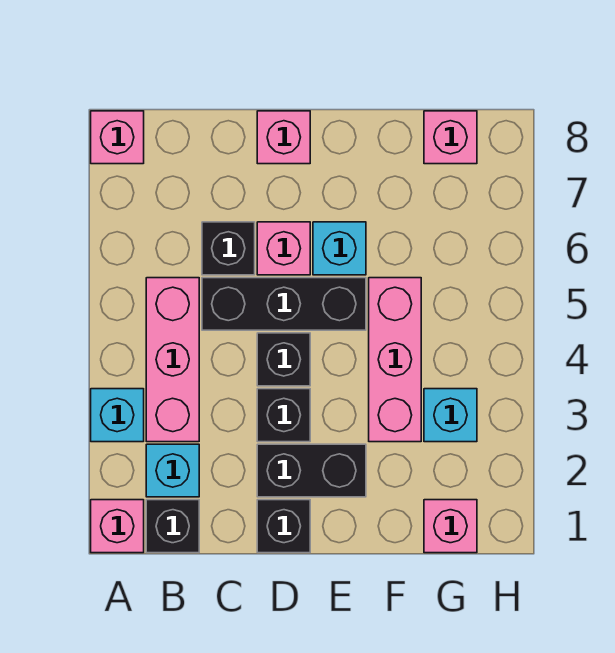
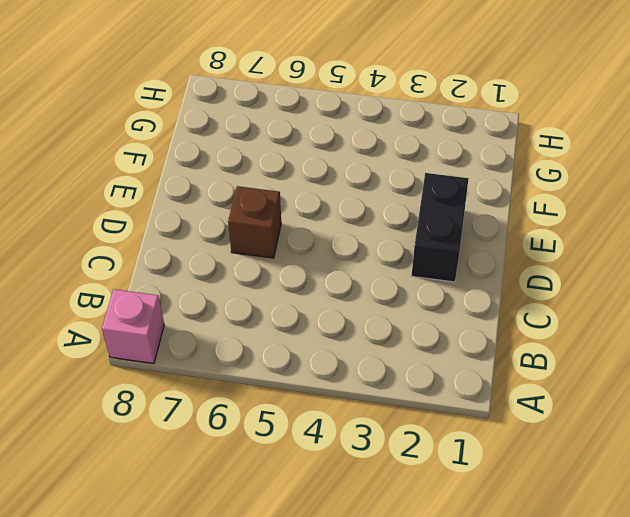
brown 1x1 brick [228,186,281,258] -> pink 1x1 brick [257,222,310,275]
none -> pink 1x1 brick [91,500,144,553]
none -> cyan 1x1 brick [91,389,144,442]
none -> black 1x1 brick [146,500,199,553]

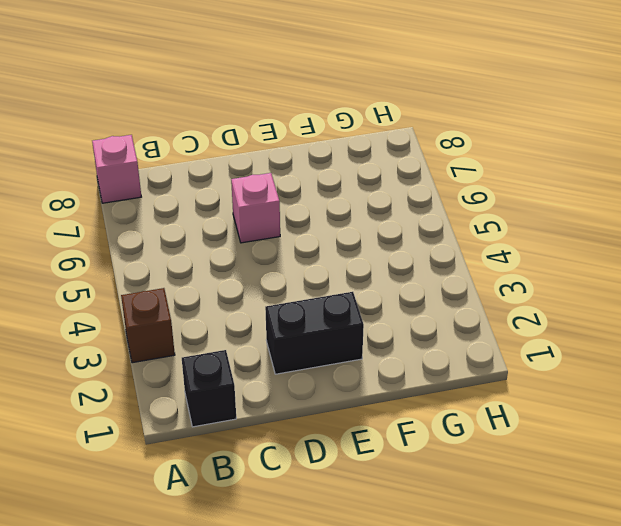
brown 1x1 brick [121,288,175,363] -> cyan 1x1 brick [91,389,144,442]
none -> pink 1x1 brick [91,500,144,553]
none -> cyan 1x1 brick [146,444,199,497]
none -> pink 1x3 brick [146,278,199,442]

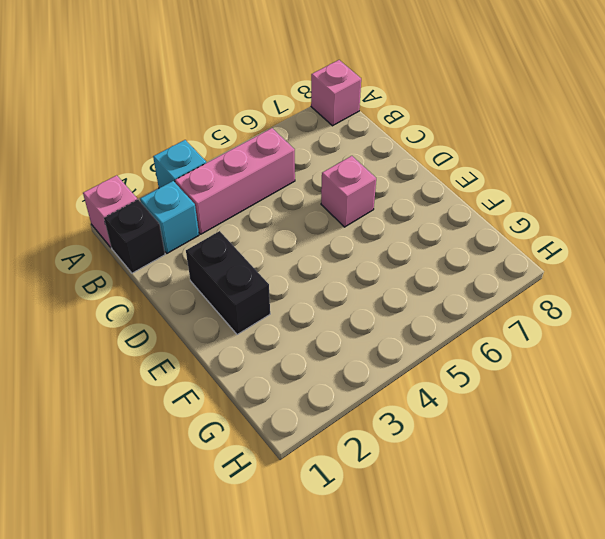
none -> black 1x3 brick [202,278,366,330]
none -> black 1x1 brick [202,222,255,275]
none -> black 1x1 brick [257,500,310,553]

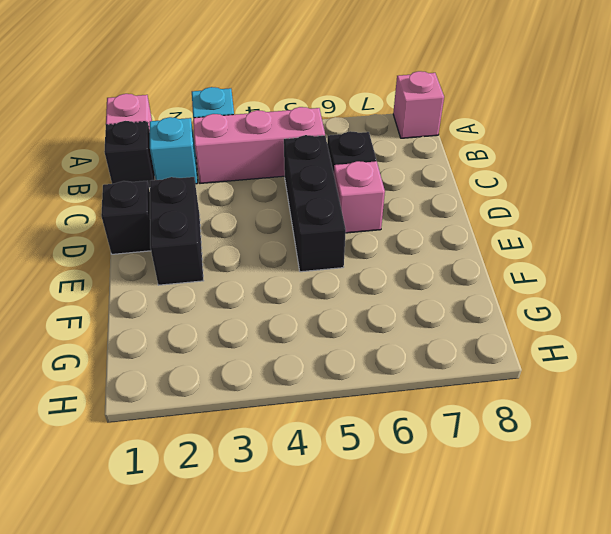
none -> black 1x1 brick [257,389,310,442]
none -> black 1x1 brick [257,333,310,386]
none -> pink 1x1 brick [257,111,310,164]

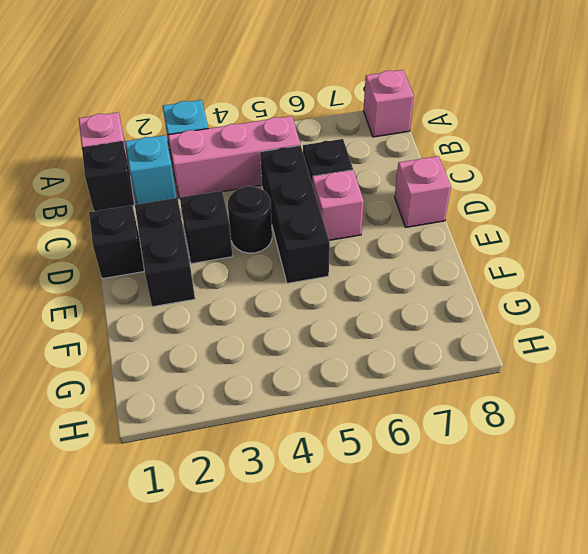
black 1x1 round brick [228,186,272,253] -> black 1x1 brick [257,333,310,386]
none -> cyan 1x1 brick [313,222,366,275]
none -> pink 1x3 brick [369,278,421,442]
none -> pink 1x1 brick [424,500,477,553]

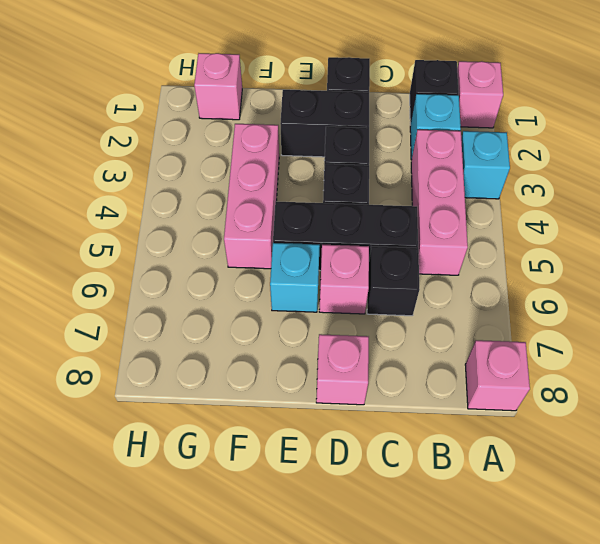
none -> cyan 1x1 brick [424,389,477,442]
none -> pink 1x1 brick [424,111,477,164]

